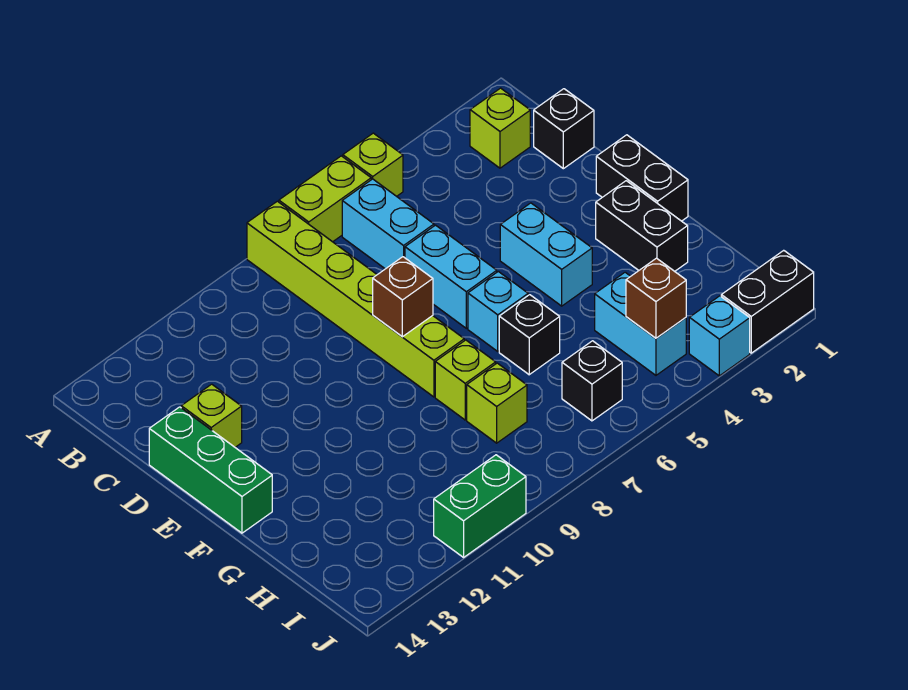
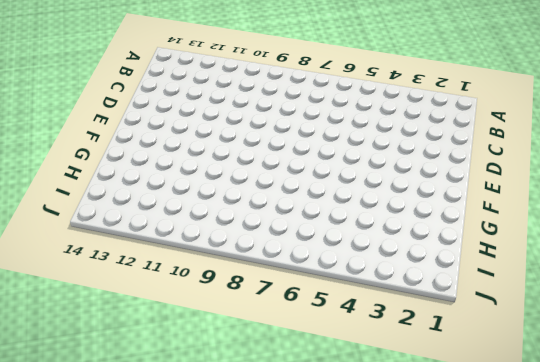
none -> lime 1x1 brick [343,133,403,196]
none -> lime 1x2 brick [279,156,371,242]
none -> lime 1x6 brick [247,201,464,397]

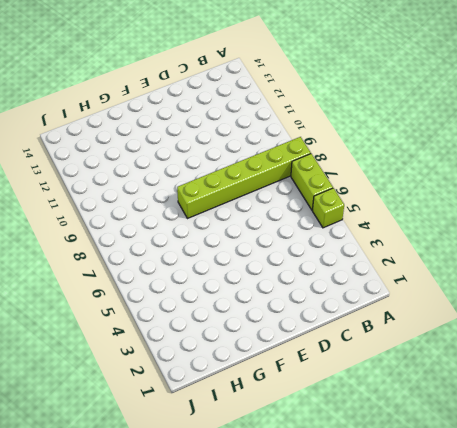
none -> lime 1x1 brick [470,88,530,168]
none -> cyan 1x2 brick [342,179,434,269]
none -> black 1x1 brick [534,89,594,169]

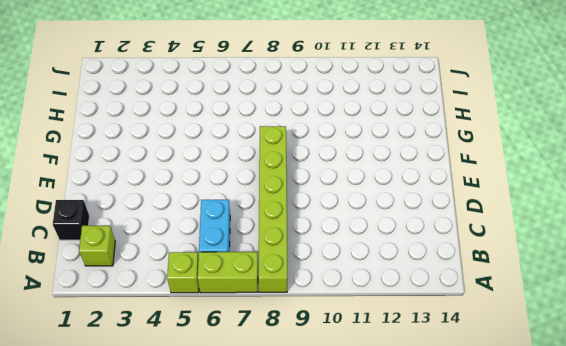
none -> cyan 1x2 brick [405,225,497,328]
none -> lime 1x1 brick [181,384,242,447]
none -> green 1x3 brick [149,407,272,533]

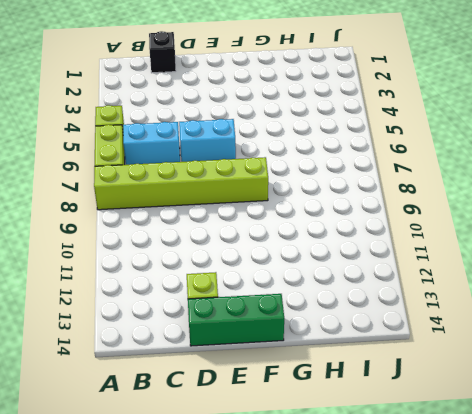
none -> lime 1x1 brick [470,88,530,168]
none -> black 1x2 brick [596,135,688,221]
none -> cyan 1x2 brick [500,203,592,306]

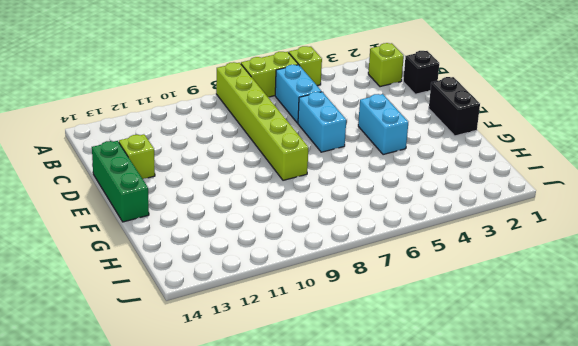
none -> black 1x2 brick [596,181,688,271]
none -> cyan 1x1 brick [468,271,528,351]
none -> black 1x1 brick [499,295,560,375]

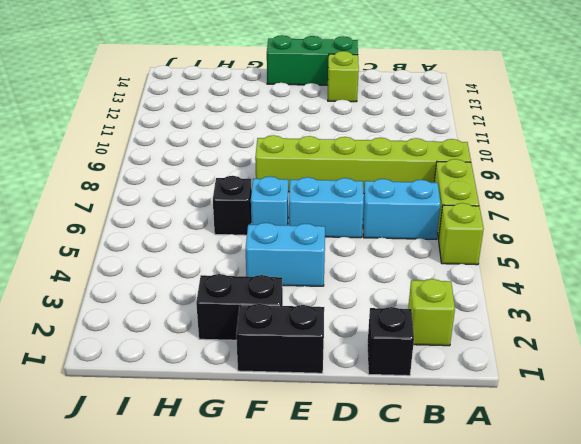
none -> lime 1x1 brick [435,340,496,420]
none -> cyan 1x2 brick [595,272,686,375]
none -> lime 1x1 brick [467,363,527,443]

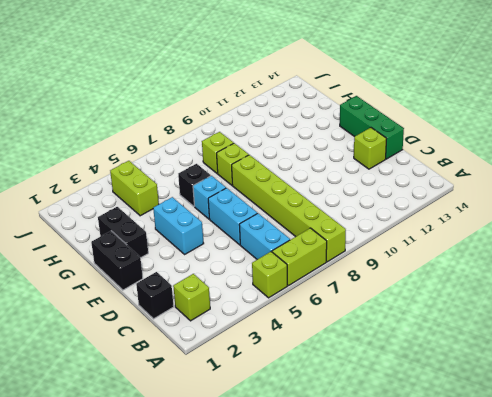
lime 1x2 brick [110,161,159,216] -> cyan 1x2 brick [595,272,686,375]
none -> black 1x1 brick [562,341,622,421]
none -> black 1x2 brick [721,250,814,353]
none -> cyan 1x1 brick [689,296,750,376]

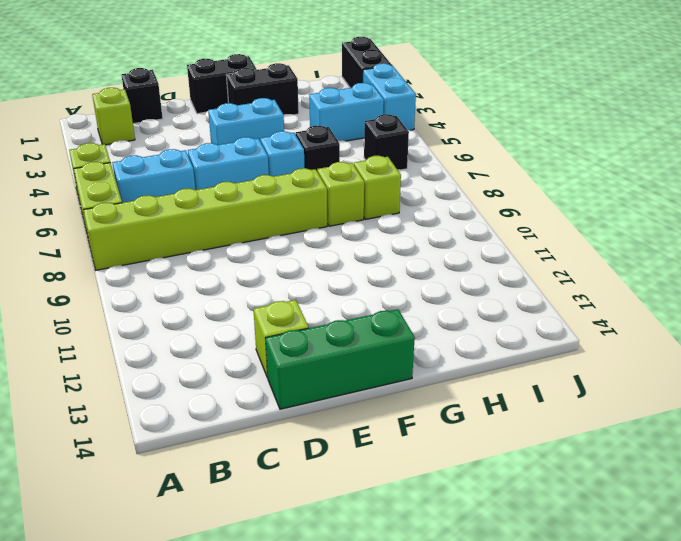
cyan 1x2 brick [363,63,416,130] -> cyan 1x1 brick [689,296,750,376]
none -> green 1x2 brick [434,455,526,557]
none -> brown 1x1 brick [373,257,433,337]
none -> brown 1x1 brick [626,258,686,338]

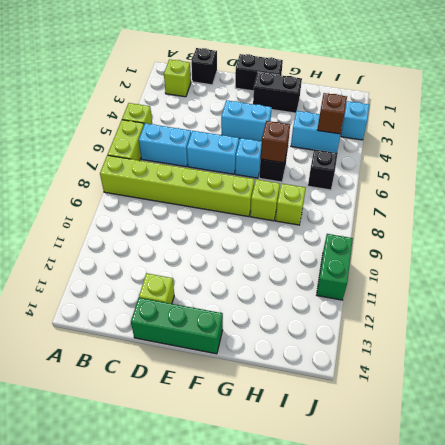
brown 1x1 brick [261,121,290,163] -> brown 1x1 brick moved to [373,257,433,337]
none -> black 1x2 brick [721,250,814,353]

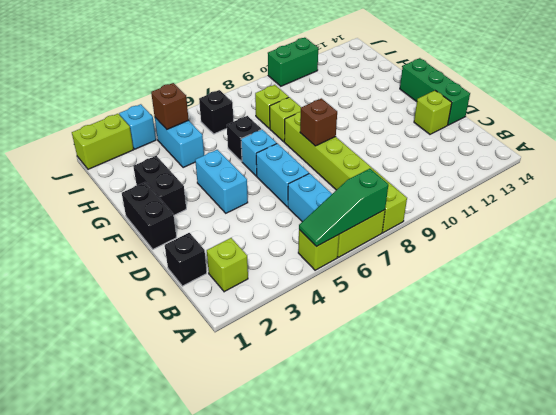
green 1x3 slope [299,169,388,247] -> none
lime 1x2 brick [72,114,134,169] -> black 1x2 brick [721,250,814,353]

